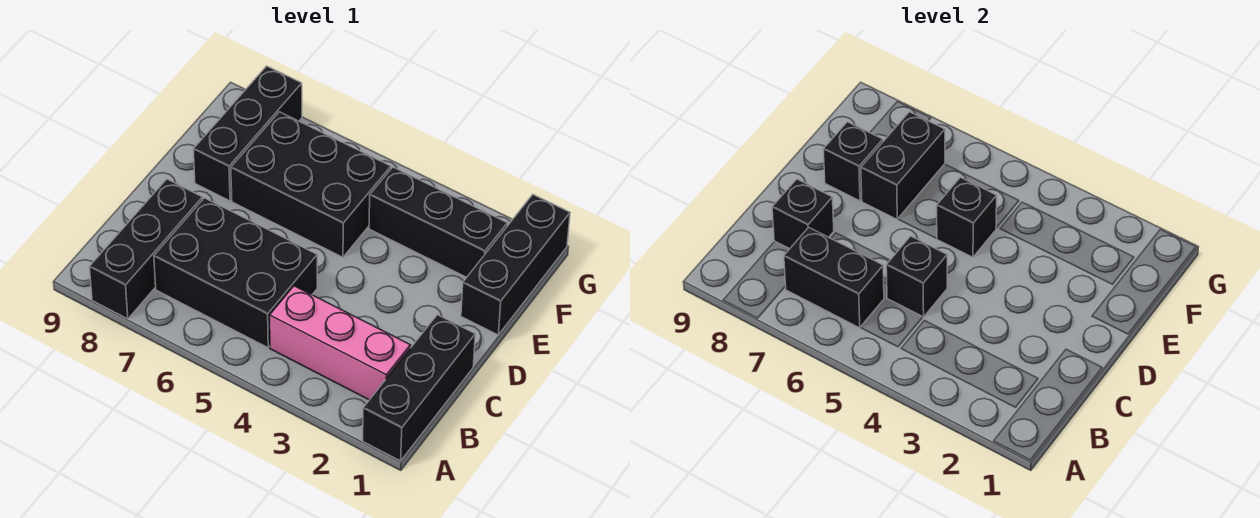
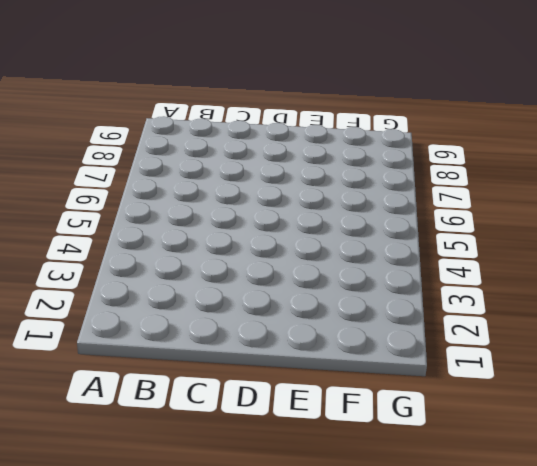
none -> black 1x3 brick [363,315,475,461]
none -> black 1x3 brick [89,179,203,319]
none -> pink 1x3 brick [270,286,411,400]

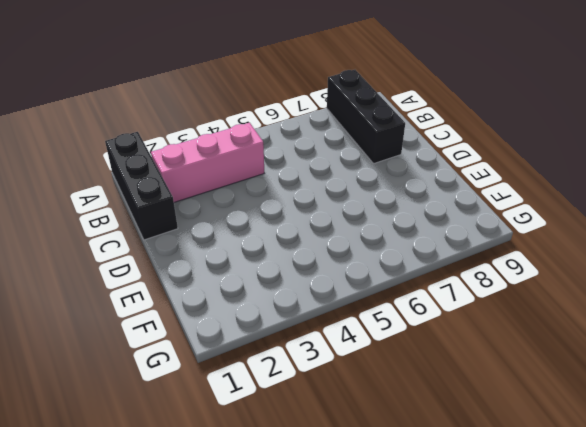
none -> black 2x3 brick [154,198,317,348]
none -> black 1x3 brick [461,195,570,335]
none -> black 2x3 brick [231,112,391,257]

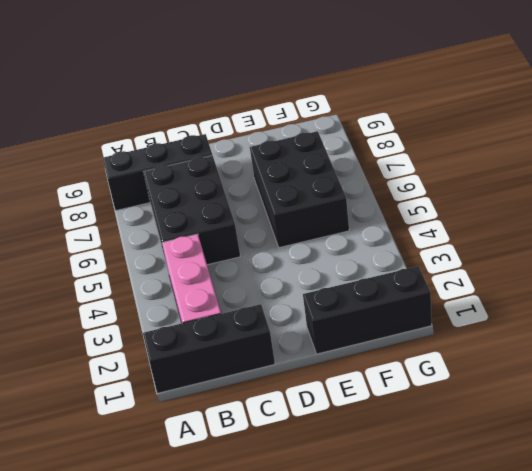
none -> black 1x3 brick [193,66,302,201]
none -> black 1x3 brick [369,167,507,277]
none -> black 1x2 brick [784,227,884,328]

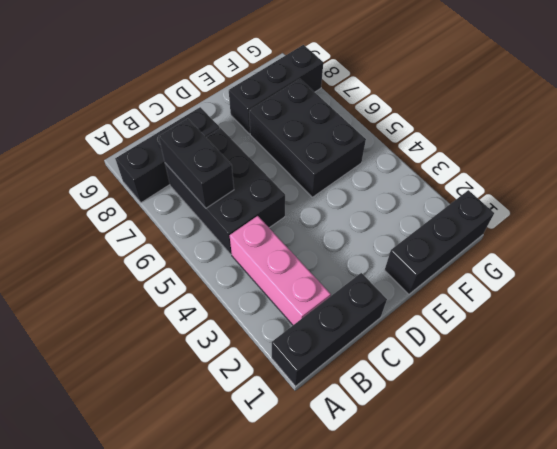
none -> black 1x3 brick [369,167,507,277]
none -> black 1x1 brick [886,236,947,317]
none -> black 1x1 brick [772,179,834,249]

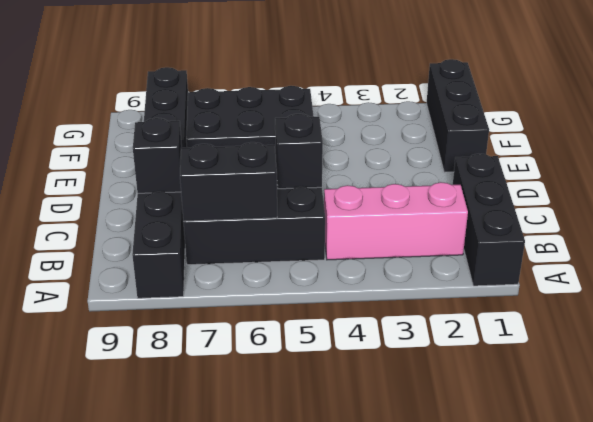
none -> black 1x3 brick [369,167,507,277]
none -> black 1x1 brick [937,177,997,257]
none -> black 1x2 brick [861,112,945,219]

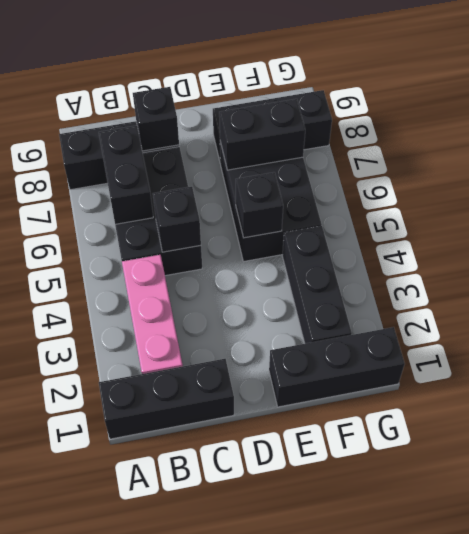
none -> black 1x1 brick [823,122,883,201]

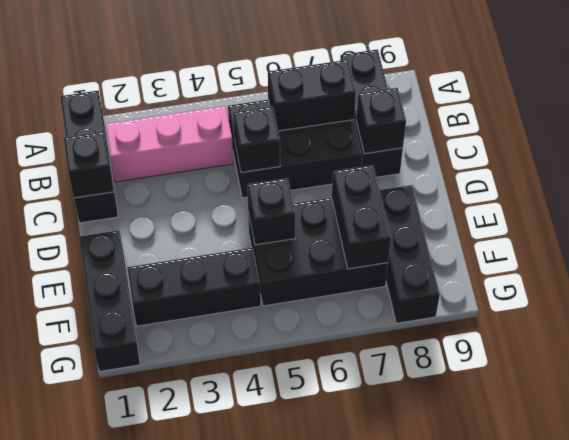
black 1x1 brick [64,132,114,198] -> black 1x1 brick moved to [823,122,883,201]

